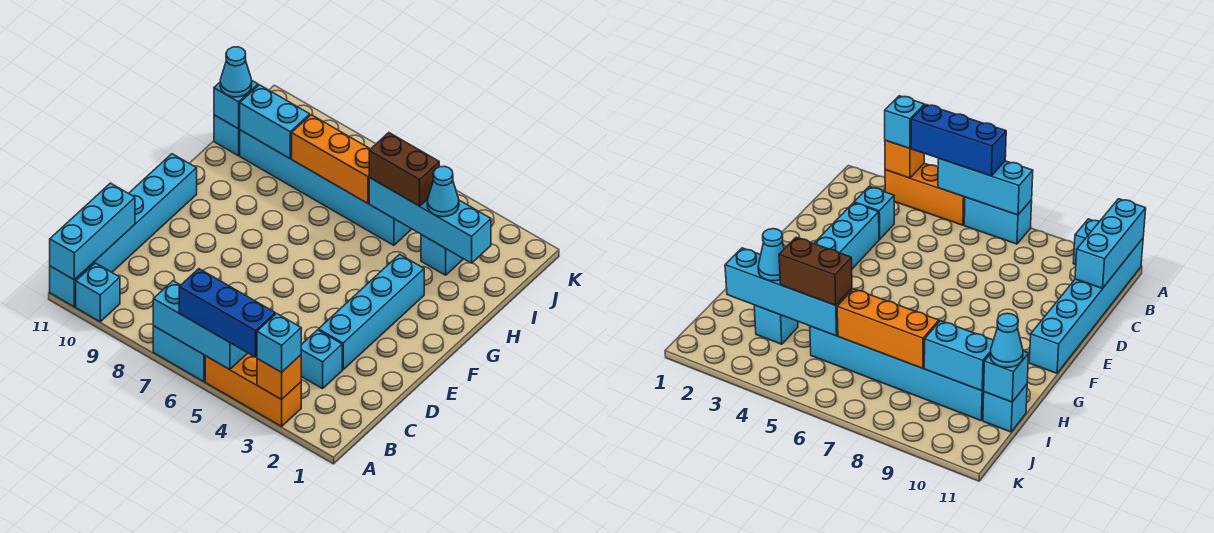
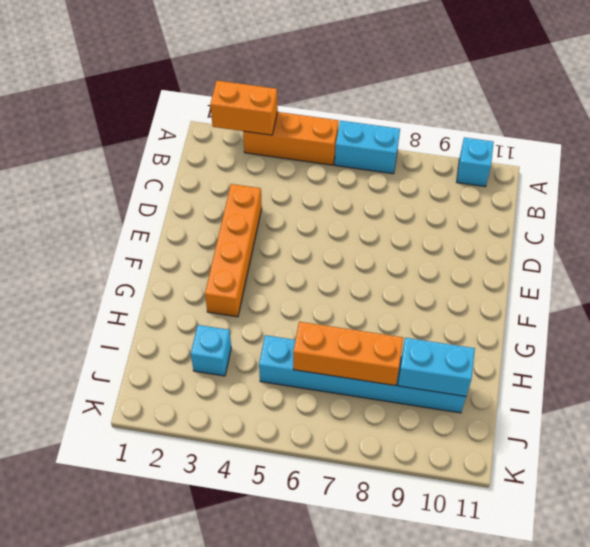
orange 1x2 brick [210,81,278,135] -> orange 1x1 brick [257,355,301,399]
orange 1x4 brick [205,184,262,317] -> cyan 1x4 brick [319,254,424,370]
none -> cyan 1x6 brick [50,154,197,307]
none -> cyan 1x1 brick [301,330,342,389]
none -> cyan 1x1 brick [214,115,240,156]

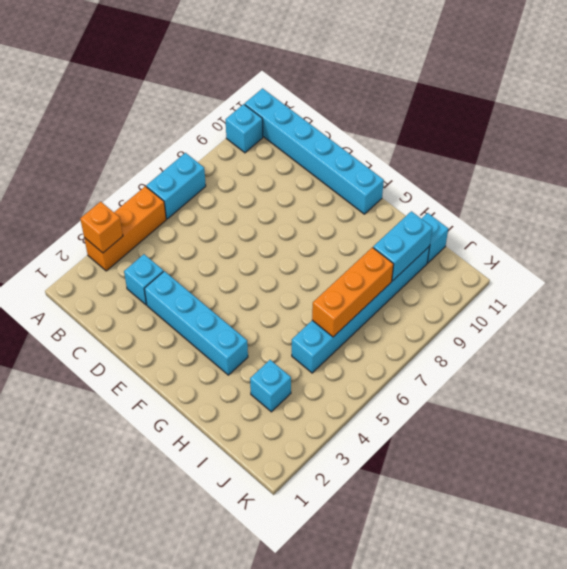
none -> cyan 1x3 brick [153,281,247,370]
none -> cyan 1x3 brick [50,183,135,280]
none -> cyan 1x4 brick [369,178,491,263]

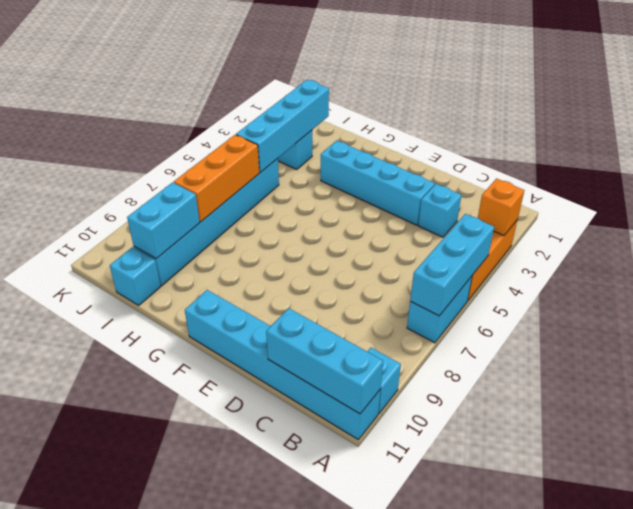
none -> cyan 1x1 brick [214,81,258,129]
none -> cyan 1x1 brick [257,314,301,372]
none -> blue 1x3 brick [179,269,275,357]

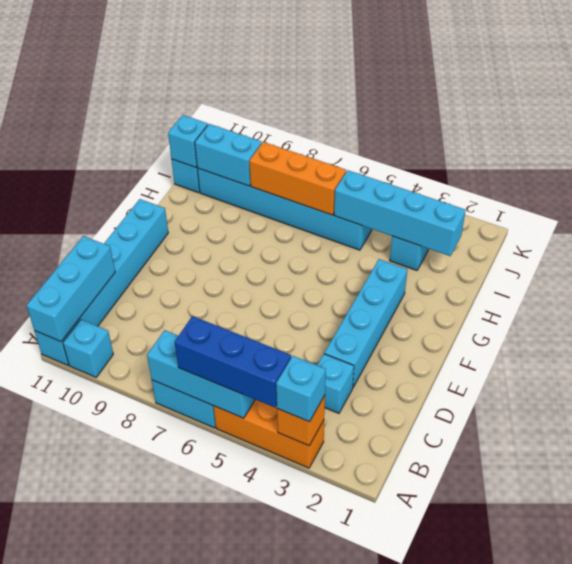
none -> cyan 1x1 cone [427,166,459,217]
none -> brown 1x2 brick [369,133,439,206]
none -> cyan 1x1 cone [220,47,252,97]

